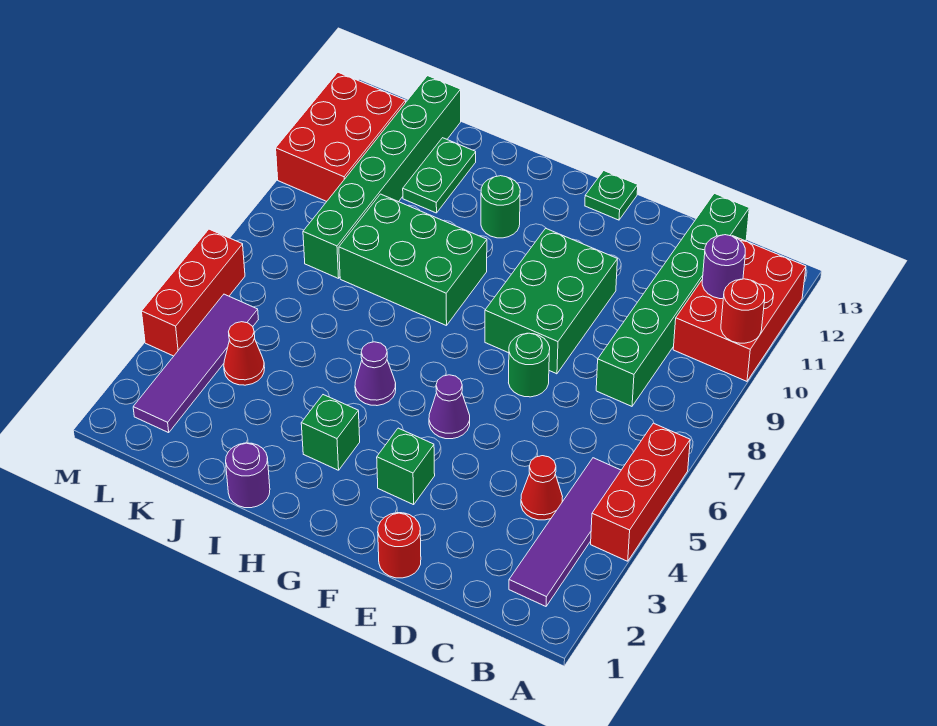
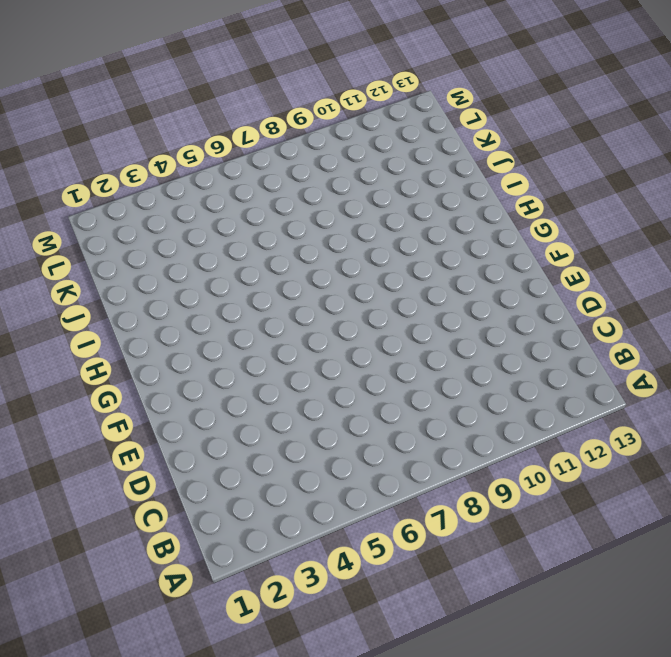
none -> red 1x3 brick [591,423,690,561]
none -> red 2x3 brick [673,236,806,381]
none -> purple 1x4 tile [509,458,621,606]

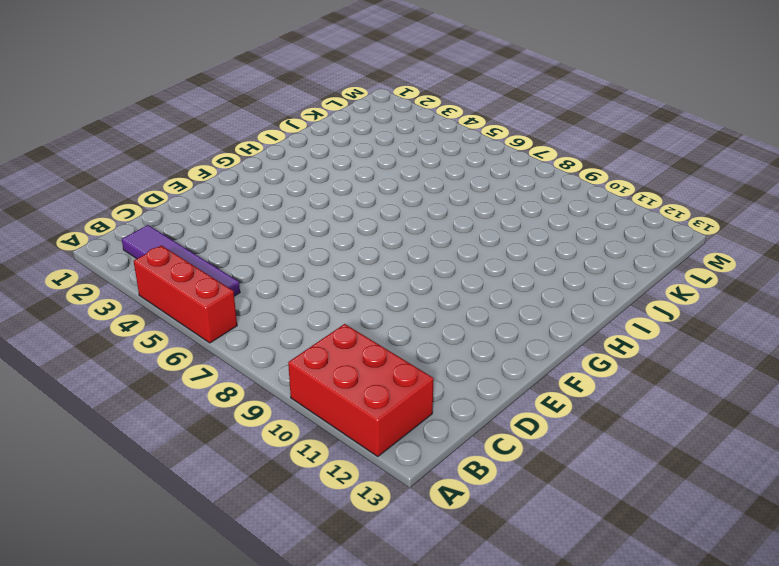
none -> red 1x1 cone [521,456,563,520]
none -> green 1x6 brick [596,193,749,406]
none -> red 1x1 round brick [378,513,421,578]

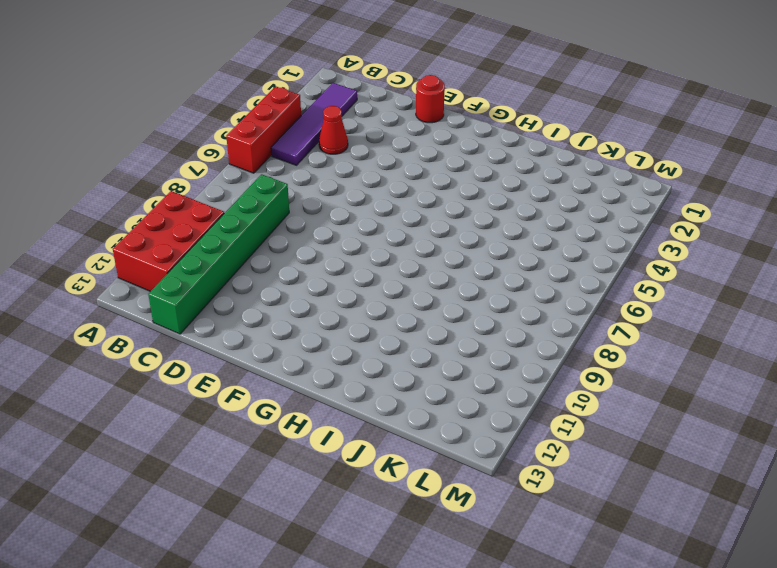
none -> green 1x1 round brick [509,333,550,397]
none -> green 2x3 brick [485,228,617,374]
none -> green 1x1 brick [377,428,435,505]

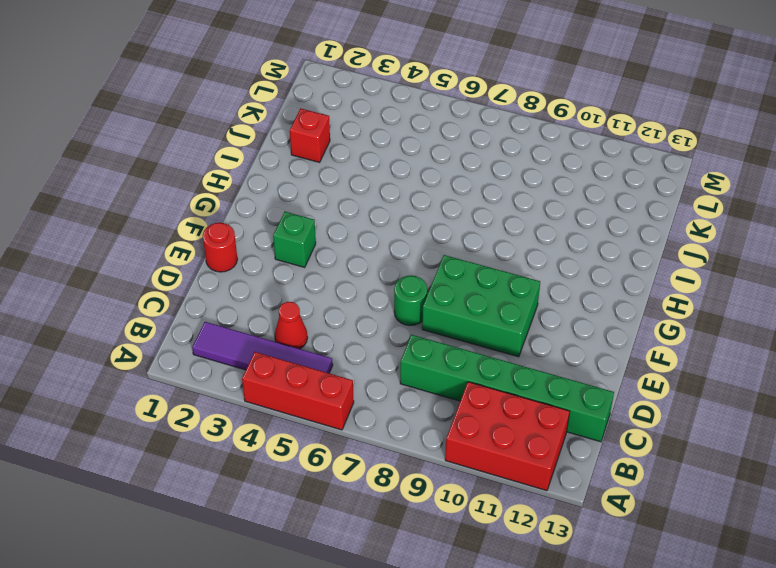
red 1x1 brick [290,109,330,162] -> none
none -> purple 1x1 cone [429,375,470,439]
none -> green 1x1 plate [585,171,638,220]
none -> green 1x1 brick [301,395,360,470]

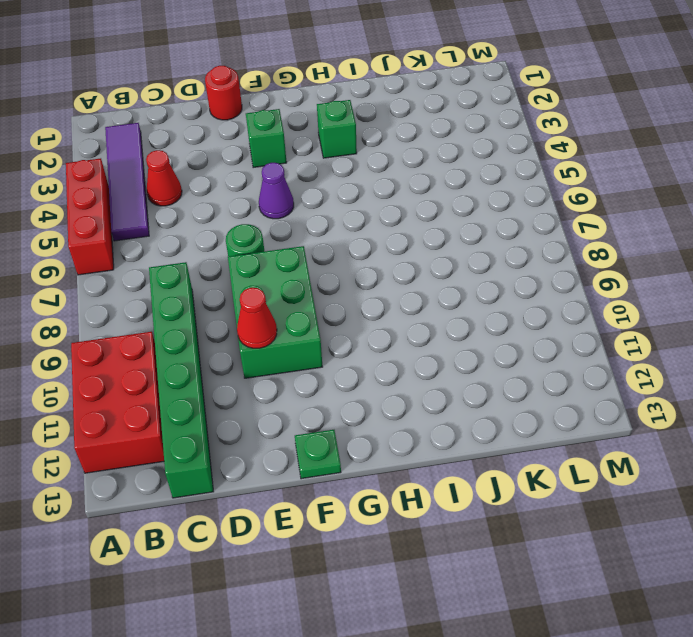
red 1x1 cone [237,288,277,348] -> red 1x1 cone moved to [224,322,265,385]
none -> purple 1x1 cone [355,342,396,406]
none -> green 2x3 brick [339,194,487,326]
none -> green 1x1 round brick [481,176,520,238]

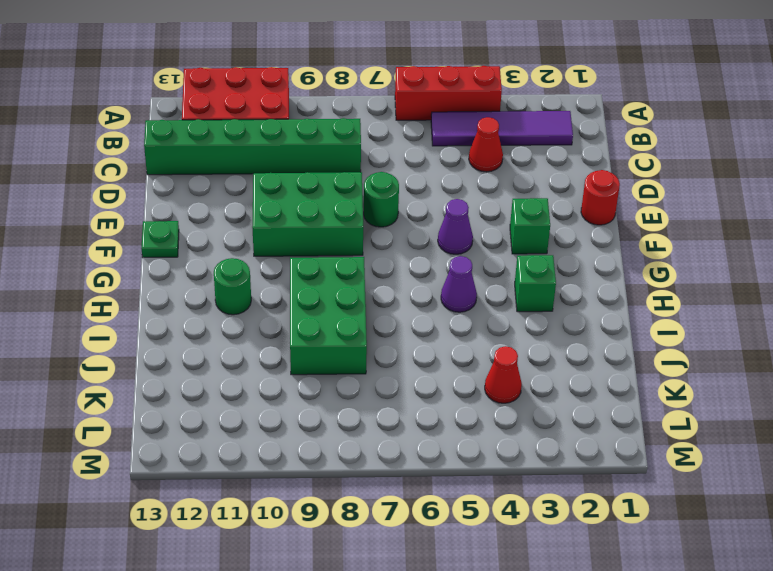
none -> purple 1x1 round brick [226,443,270,508]
none -> green 1x2 plate [403,138,476,213]
none -> green 1x6 brick [303,76,461,278]

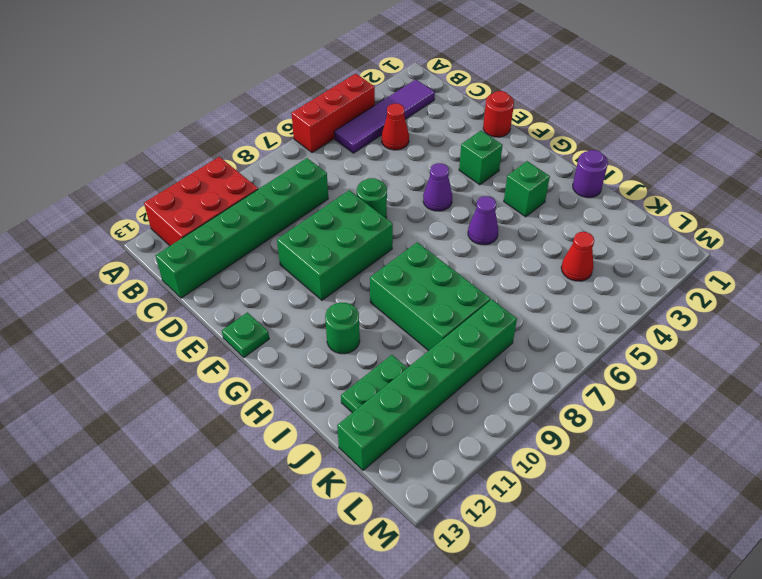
none -> purple 1x4 tile [133,294,258,433]
none -> red 2x3 brick [276,72,406,201]
none -> red 1x3 brick [142,229,245,356]

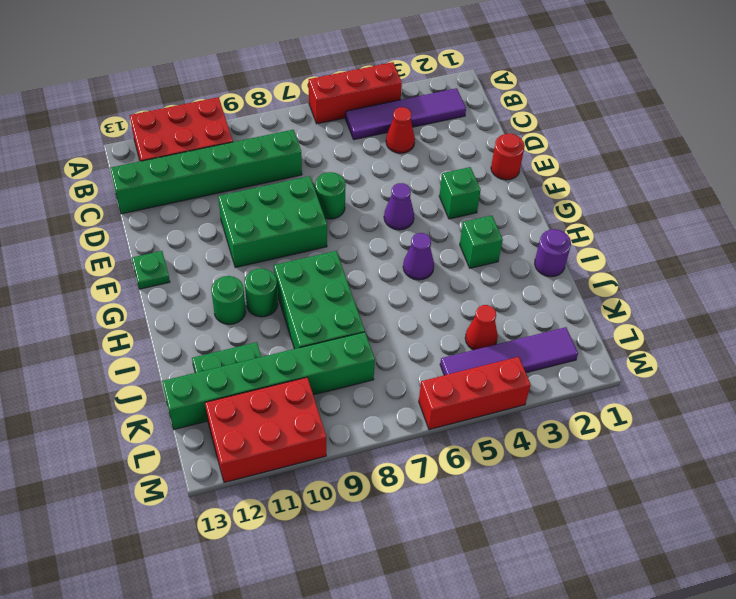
green 1x1 round brick [244,269,278,317] -> none
none -> red 1x1 round brick [721,279,765,343]
none -> purple 1x1 round brick [702,235,745,299]

